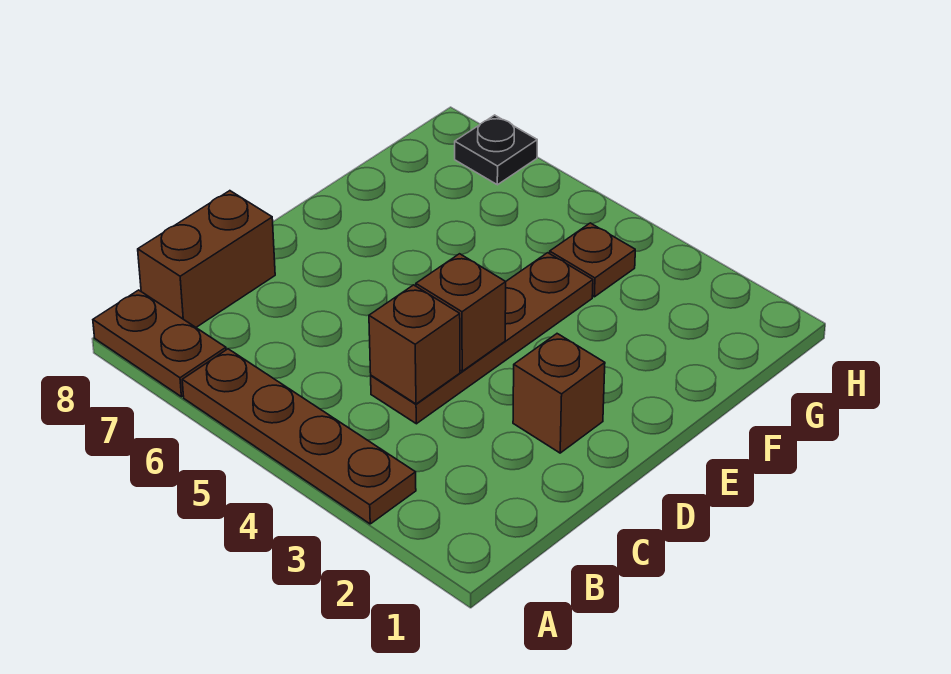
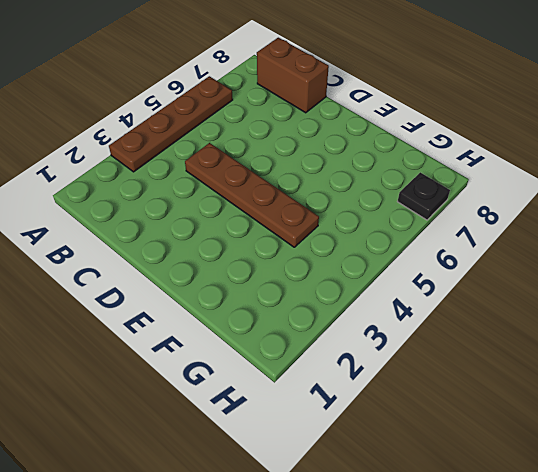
none -> brown 1x2 plate [93,290,226,397]
none -> brown 1x1 brick [513,334,605,453]

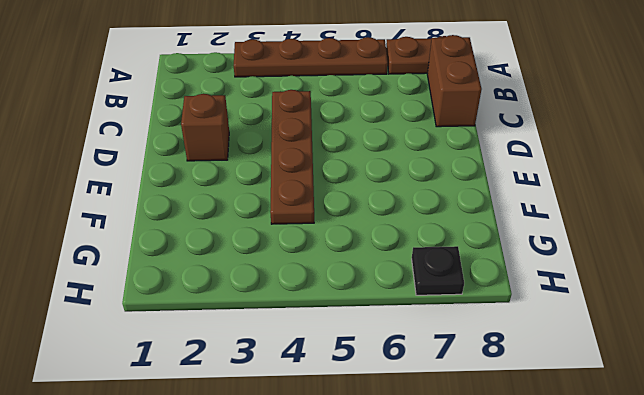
none -> brown 1x1 plate [550,223,635,297]
none -> brown 1x1 brick [369,285,460,404]

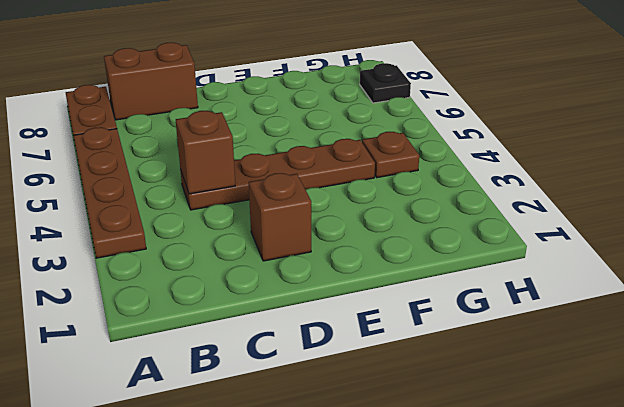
none -> brown 1x1 brick [416,254,506,371]

